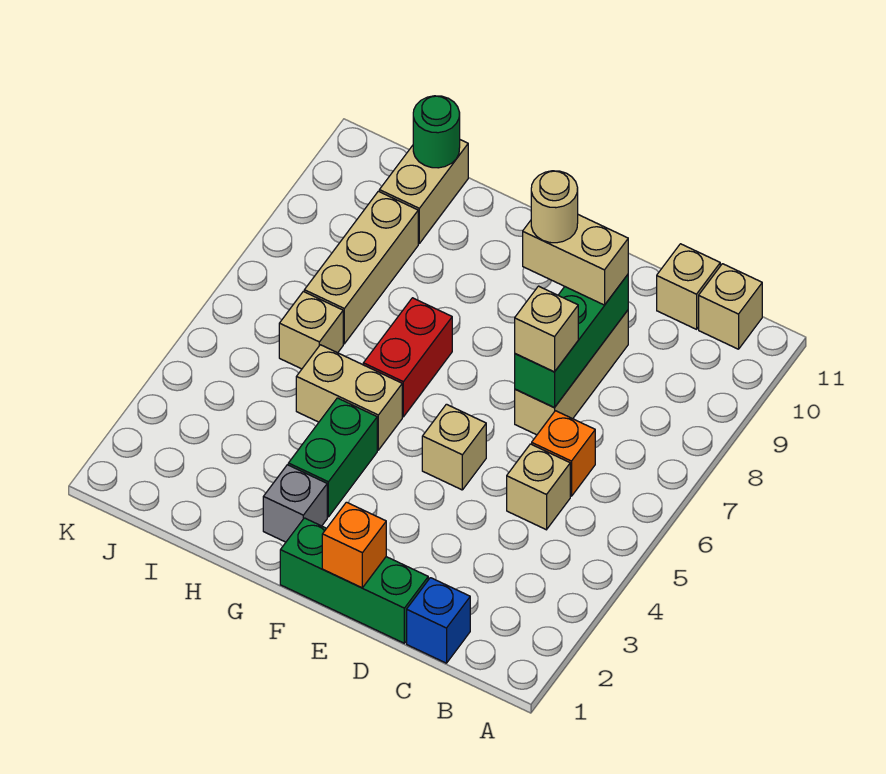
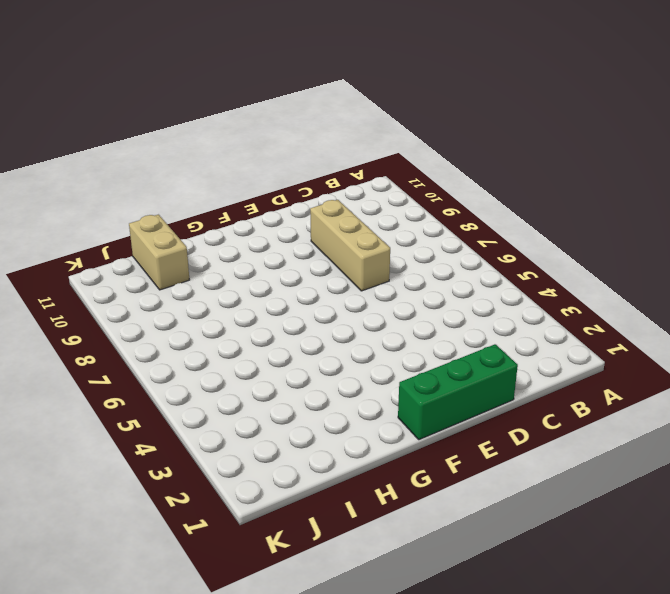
none -> tan 1x1 brick [699,264,762,349]
none -> blue 1x1 brick [407,578,470,663]
none -> tan 1x1 brick [507,444,570,530]

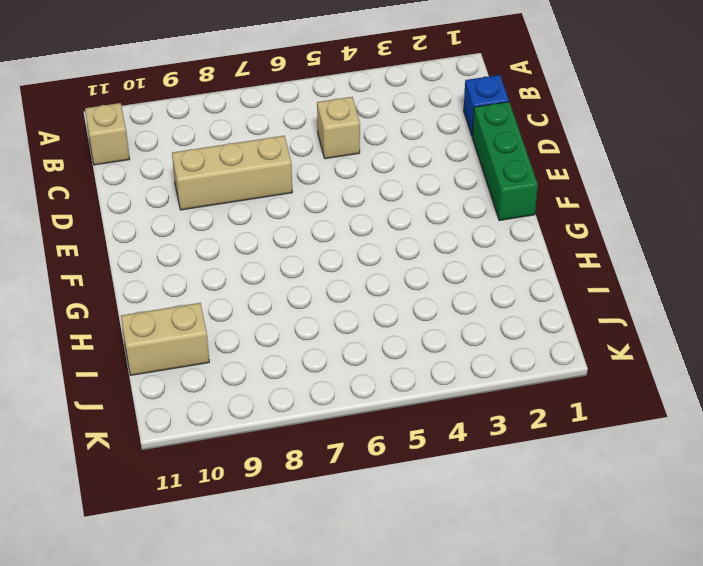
none -> orange 1x1 brick [532,411,595,496]
none -> tan 1x1 brick [657,244,720,329]
none -> tan 1x1 brick [422,404,486,490]

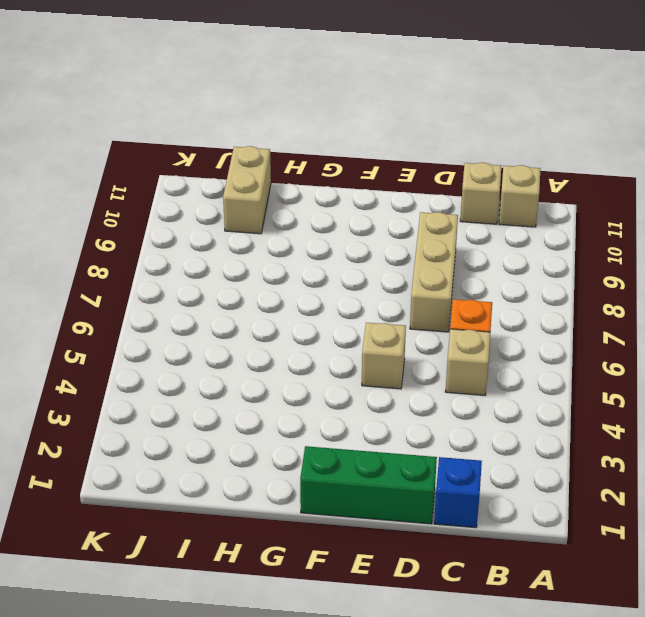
none -> grey 1x1 brick [263,465,327,542]
none -> green 1x2 brick [288,398,377,517]
none -> tan 1x2 brick [296,345,402,450]

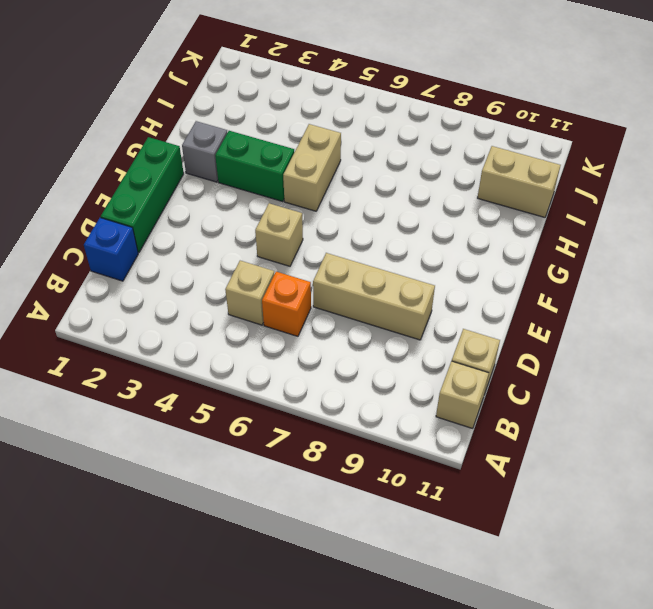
none -> red 1x2 brick [363,298,452,417]
none -> tan 1x1 brick [279,291,343,369]
none -> tan 1x3 brick [304,191,418,344]

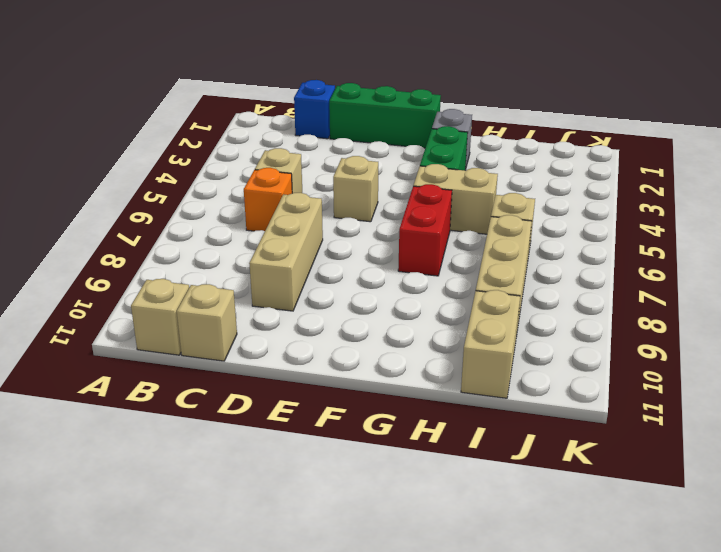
none -> green 1x3 brick [515,275,628,408]
none -> orange 1x1 brick [322,502,386,588]
none -> green 1x1 round brick [413,96,460,168]

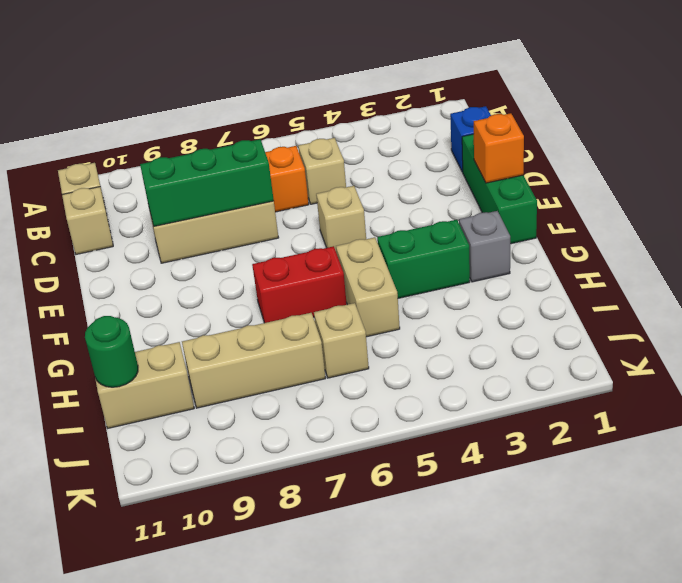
none -> tan 1x1 brick [515,286,578,372]
none -> tan 1x2 brick [523,215,628,305]
none -> tan 1x1 round brick [531,171,578,243]

